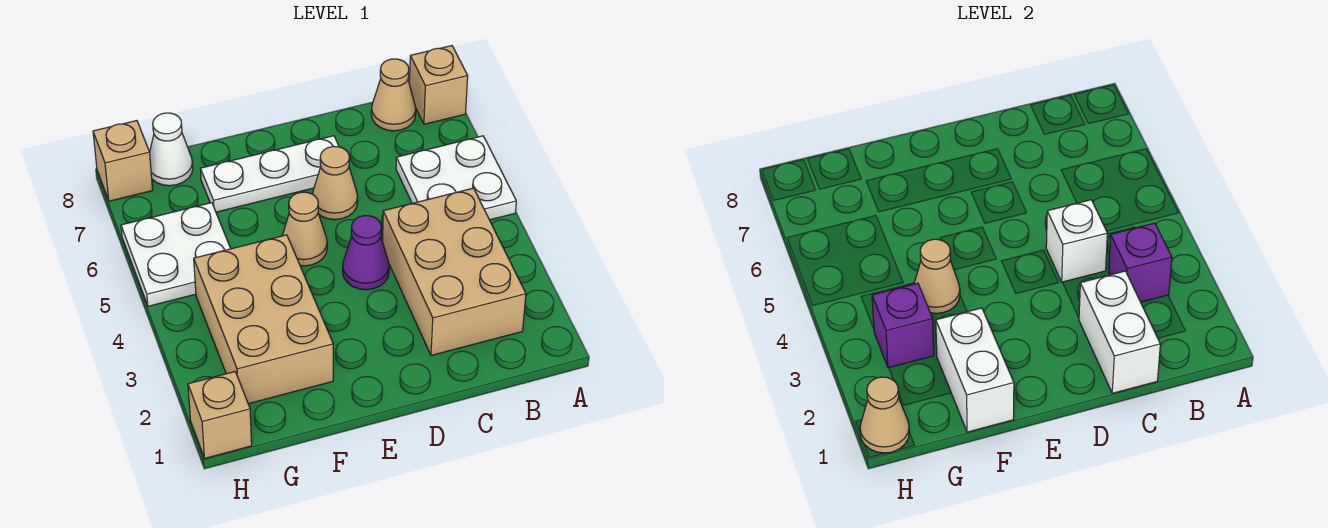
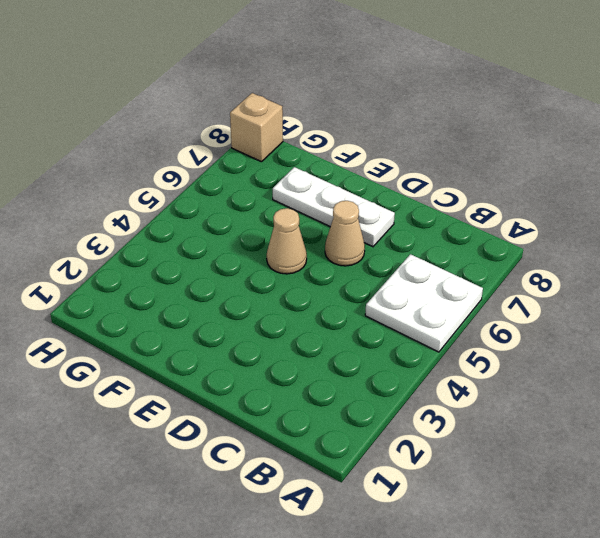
none -> tan 1x1 brick [409,46,468,124]
none -> tan 2x3 brick [383,188,526,356]
none -> tan 1x1 cone [371,59,416,131]

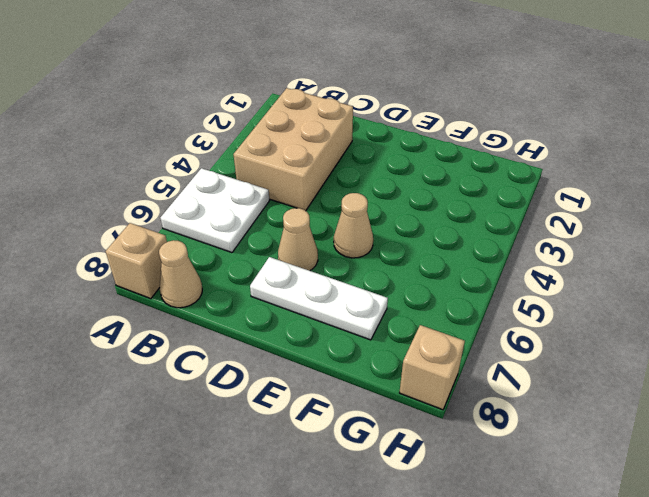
none -> purple 1x1 cone [343,216,389,290]
none -> tan 2x3 brick [194,235,333,404]
none -> white 2x2 plate [121,203,231,306]

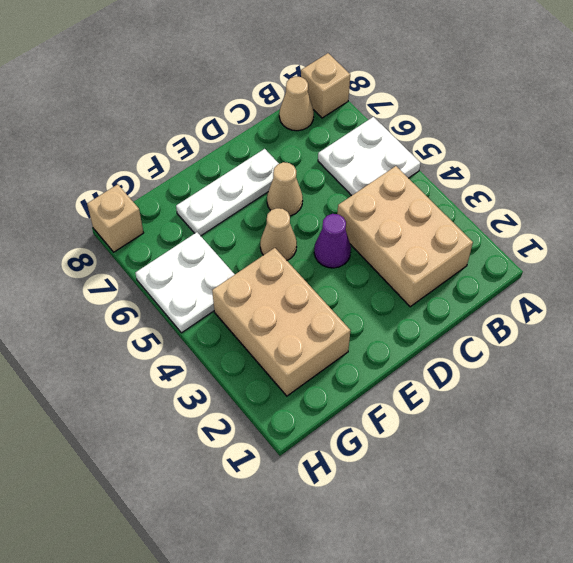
none -> white 1x1 cone [150,113,193,186]
none -> tan 1x1 brick [188,372,252,458]
none -> purple 1x1 brick [1109,223,1172,302]

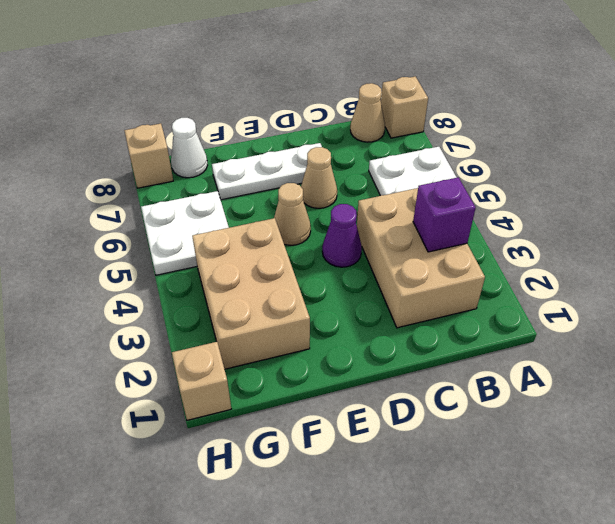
none -> white 1x2 brick [1079,271,1160,393]
none -> white 1x1 brick [1046,200,1108,282]
none -> white 1x2 brick [936,308,1014,432]

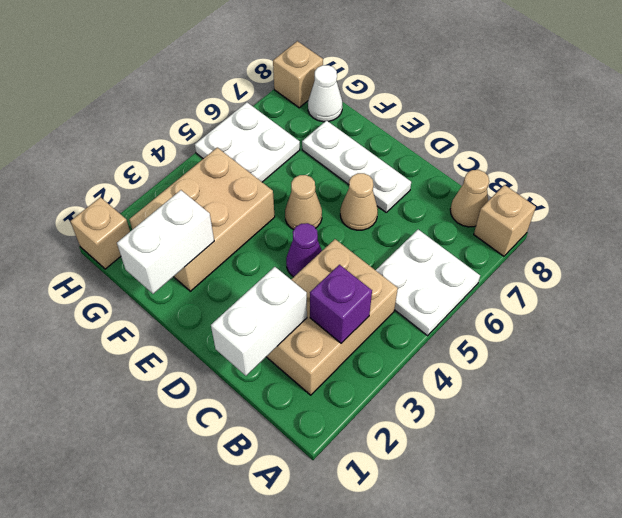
none -> white 1x1 brick [1046,200,1108,282]
none -> tan 1x1 cone [914,239,960,313]
none -> purple 1x1 brick [872,283,934,368]

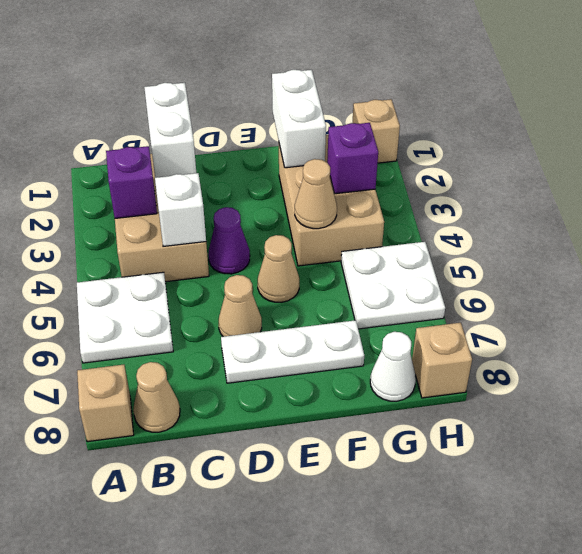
none -> tan 1x1 cone [860,377,909,453]

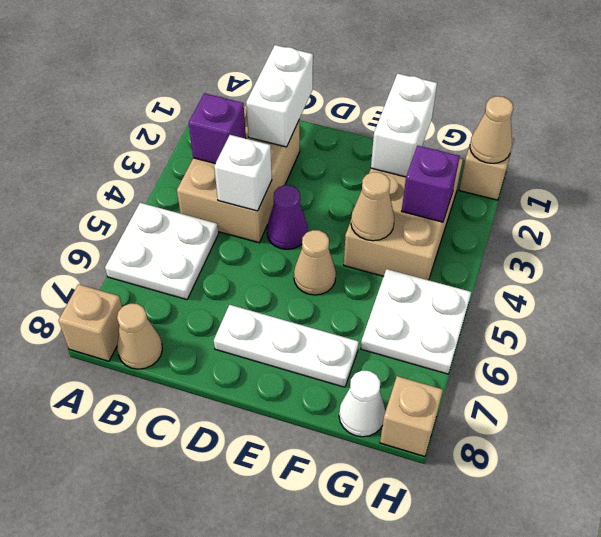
none -> tan 1x1 cone [313,146,358,220]

